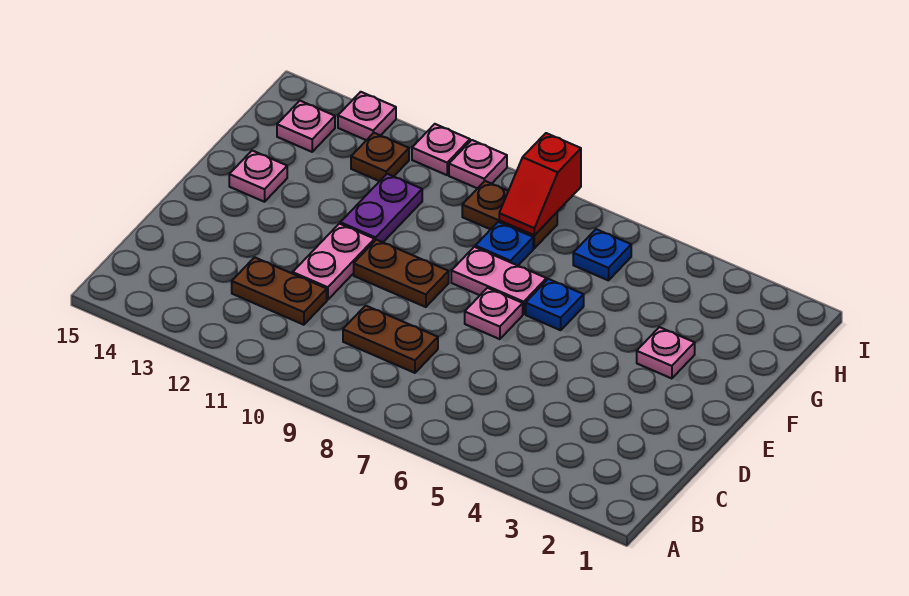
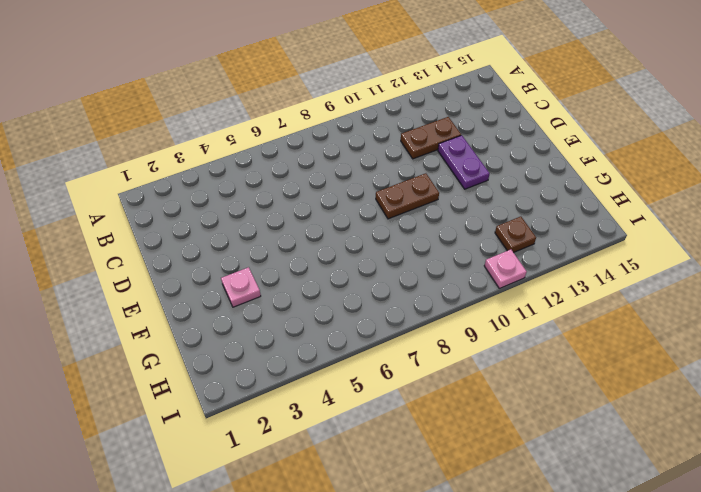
purple 1x2 plate [438,135,490,189] -> purple 1x2 plate moved to [340,174,422,242]
none -> brown 1x2 plate [343,306,438,373]
none -> pink 1x2 plate [293,224,375,300]
none -> pink 1x1 plate [465,288,523,339]

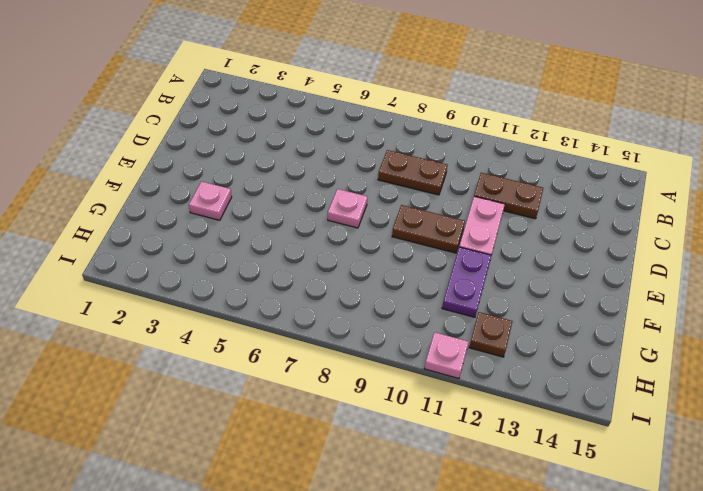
none -> blue 1x1 plate [526,279,584,330]
none -> pink 1x2 plate [451,247,547,314]
none -> pink 1x1 plate [229,151,287,202]

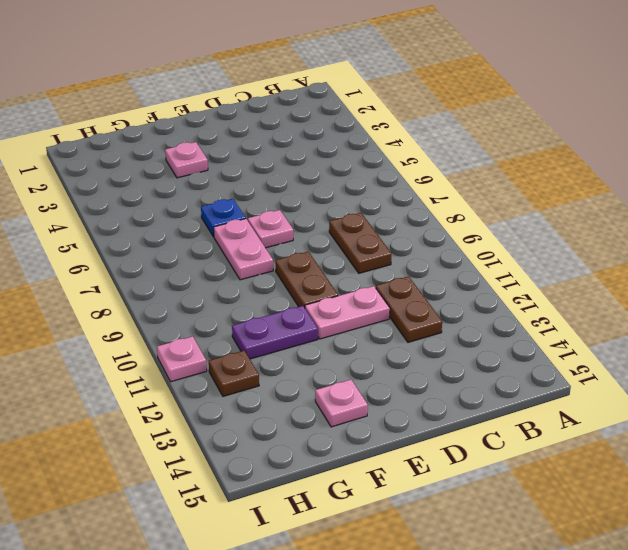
none -> blue 1x1 plate [475,222,533,265]
none -> blue 1x1 plate [573,229,631,280]
none -> brown 1x2 plate [462,181,557,248]

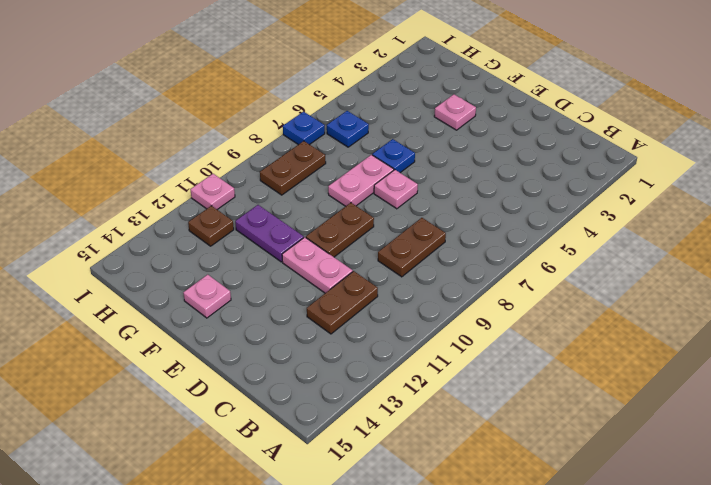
blue 1x1 plate [283,112,325,145] -> blue 1x1 plate moved to [475,222,533,265]
none -> pink 1x1 plate [277,101,335,152]
none -> pink 1x1 plate [449,140,507,189]
none -> pink 1x1 plate [338,92,396,140]

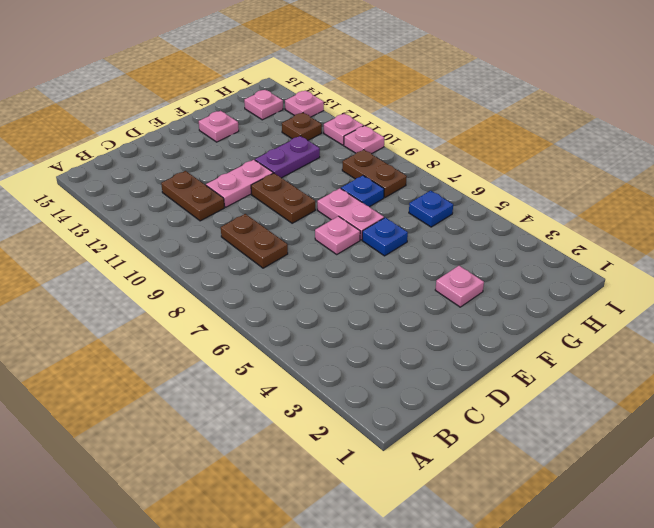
none -> red 1x2 slope [499,133,581,235]

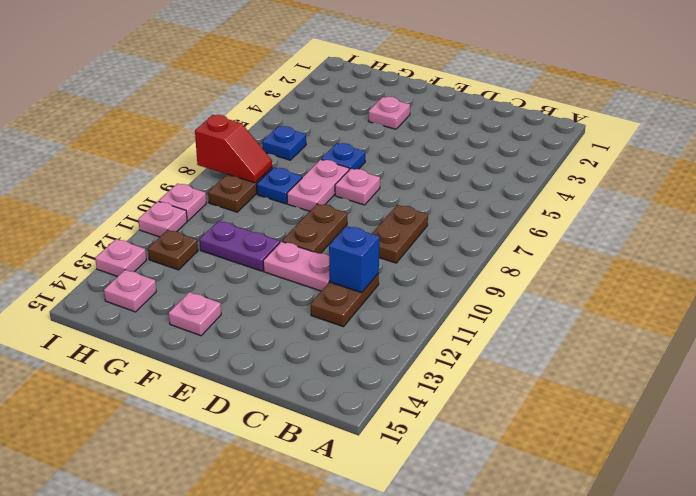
blue 1x1 brick [329,226,379,293] -> none

